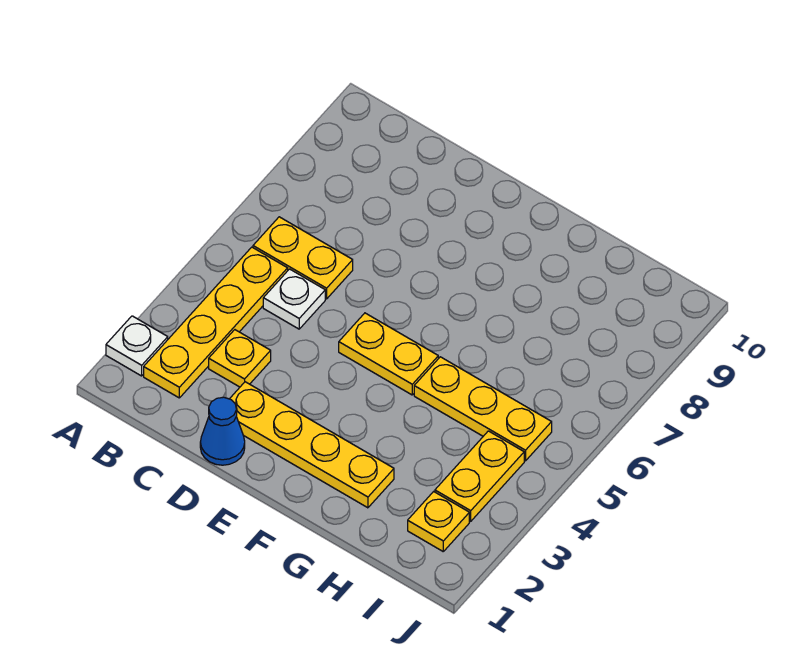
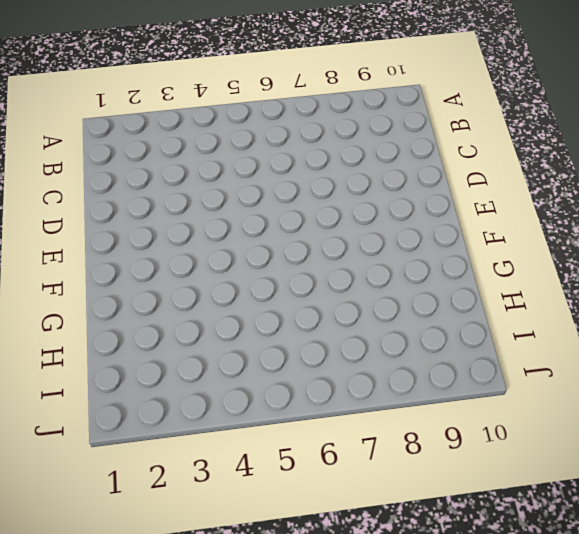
none -> white 1x1 plate [106,316,168,376]
none -> yellow 1x4 plate [144,247,288,398]

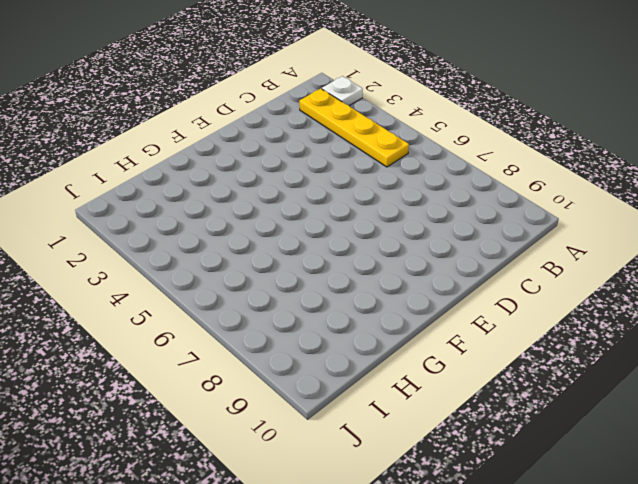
none -> yellow 1x2 plate [253,217,353,299]
none -> yellow 1x1 plate [209,330,271,387]

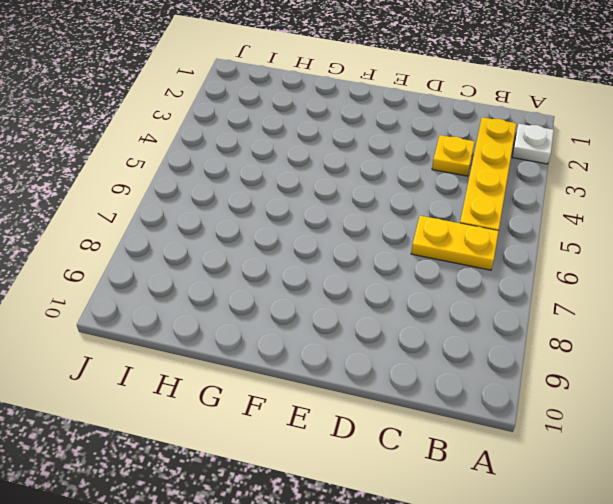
none -> white 1x1 plate [263,269,325,329]
none -> blue 1x1 cone [200,397,245,465]

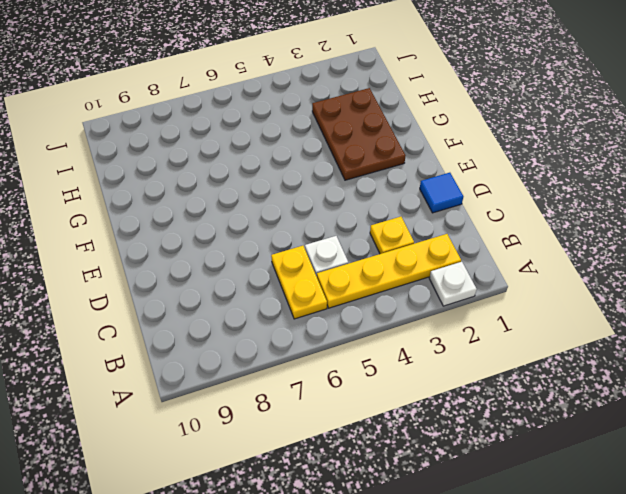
blue 1x1 tile [420,173,463,213] -> blue 1x1 cone [200,397,245,465]
brown 2x3 plate [312,88,405,180] -> yellow 1x4 plate [230,382,394,508]
none -> yellow 1x2 plate [339,313,438,395]
none -> yellow 1x3 plate [414,357,552,461]

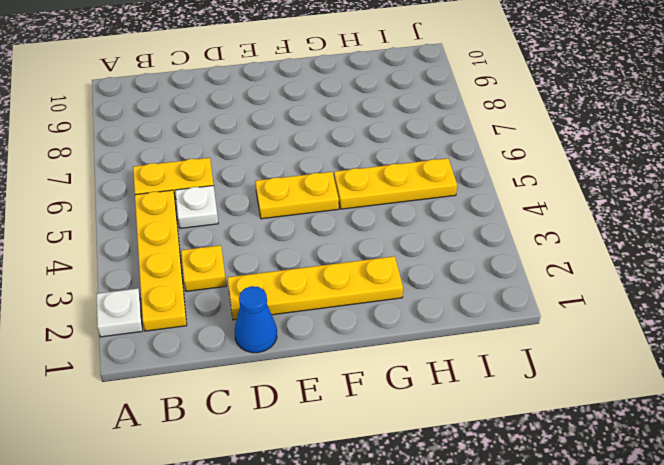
none -> yellow 1x1 plate [408,492,469,551]
none -> yellow 1x2 plate [435,431,524,521]

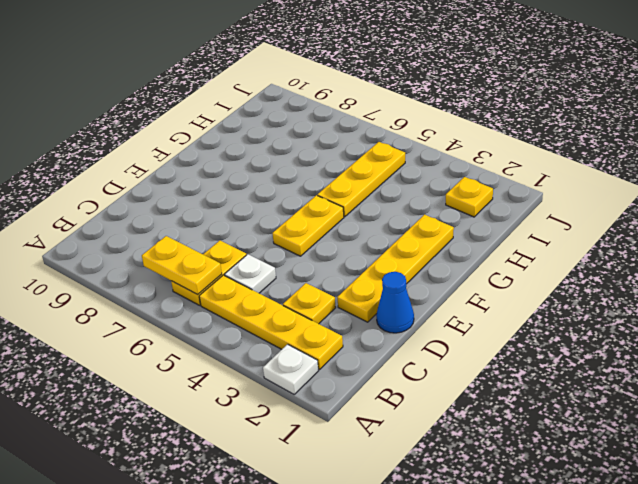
yellow 1x2 plate [142,236,222,294] -> yellow 1x2 plate moved to [435,431,524,521]

